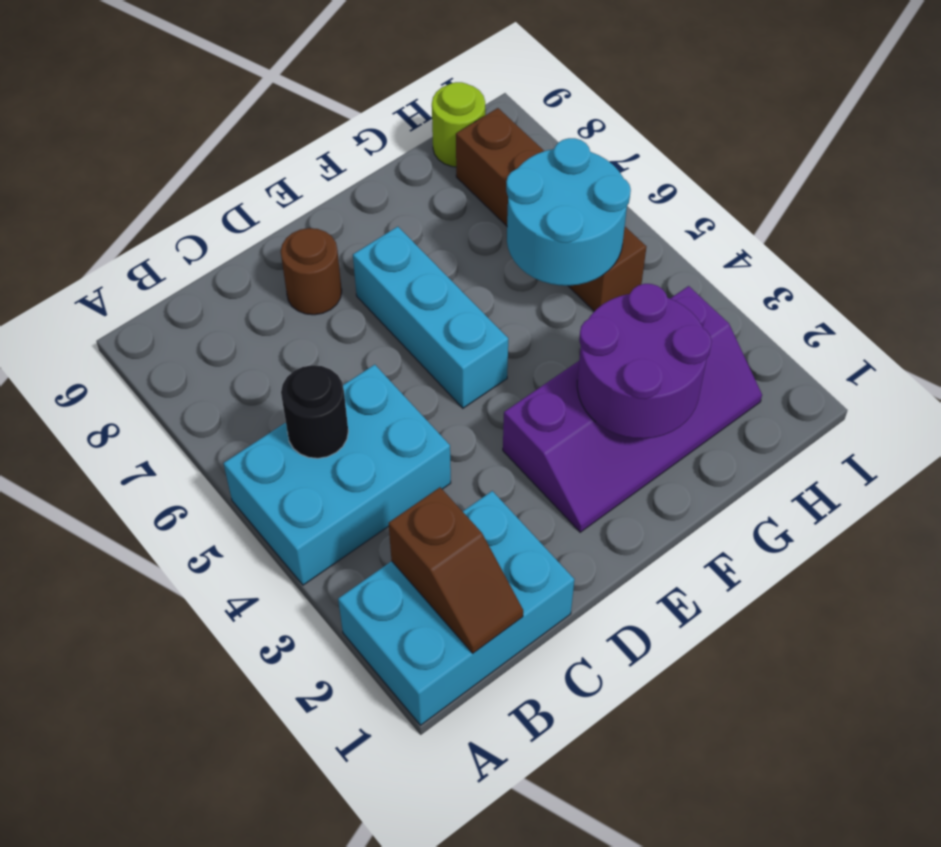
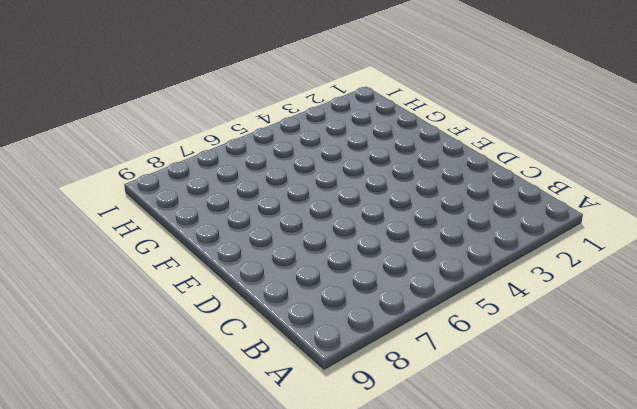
none -> cyan 2x3 brick [338,491,574,725]
none -> cyan 2x3 brick [224,365,451,585]

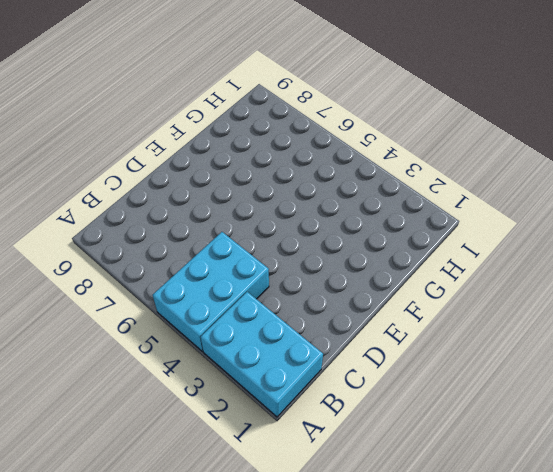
cyan 2x3 brick [201,292,323,417] -> cyan 2x3 brick turned to [338,491,574,725]
none -> brown 1x1 round brick [281,228,342,315]
none -> purple 2x4 slope [503,286,762,532]

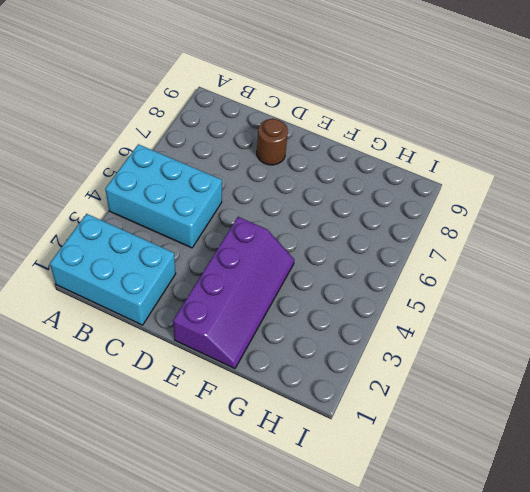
purple 2x4 slope [173,217,294,368] -> purple 2x4 slope turned to [503,286,762,532]
none -> cyan 1x3 brick [353,227,508,408]
none -> brown 1x4 brick [456,108,646,311]

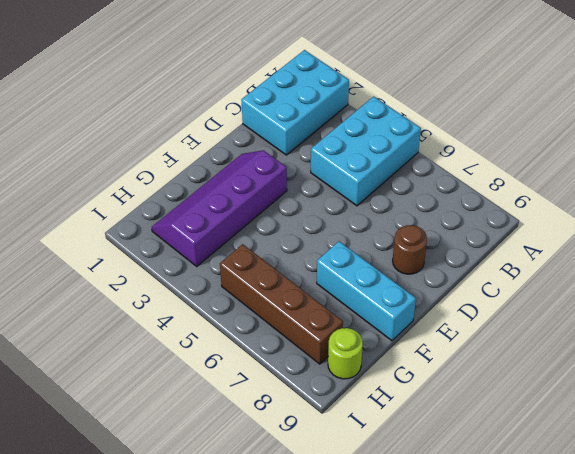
cyan 1x3 brick [317,241,416,341] -> cyan 1x3 brick moved to [353,227,508,408]
none -> brown 1x2 slope [389,487,523,653]
none -> black 1x1 round brick [281,365,348,458]

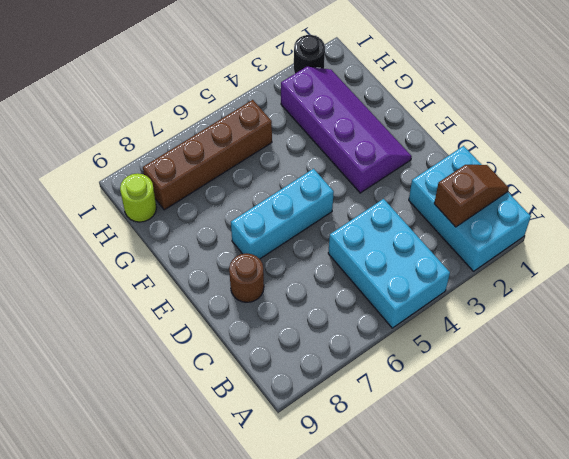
black 1x1 round brick [294,35,325,74] -> black 1x1 round brick moved to [281,365,348,458]
none -> purple 2x2 round brick [577,284,712,439]
none -> cyan 2x2 round brick [506,138,631,286]

